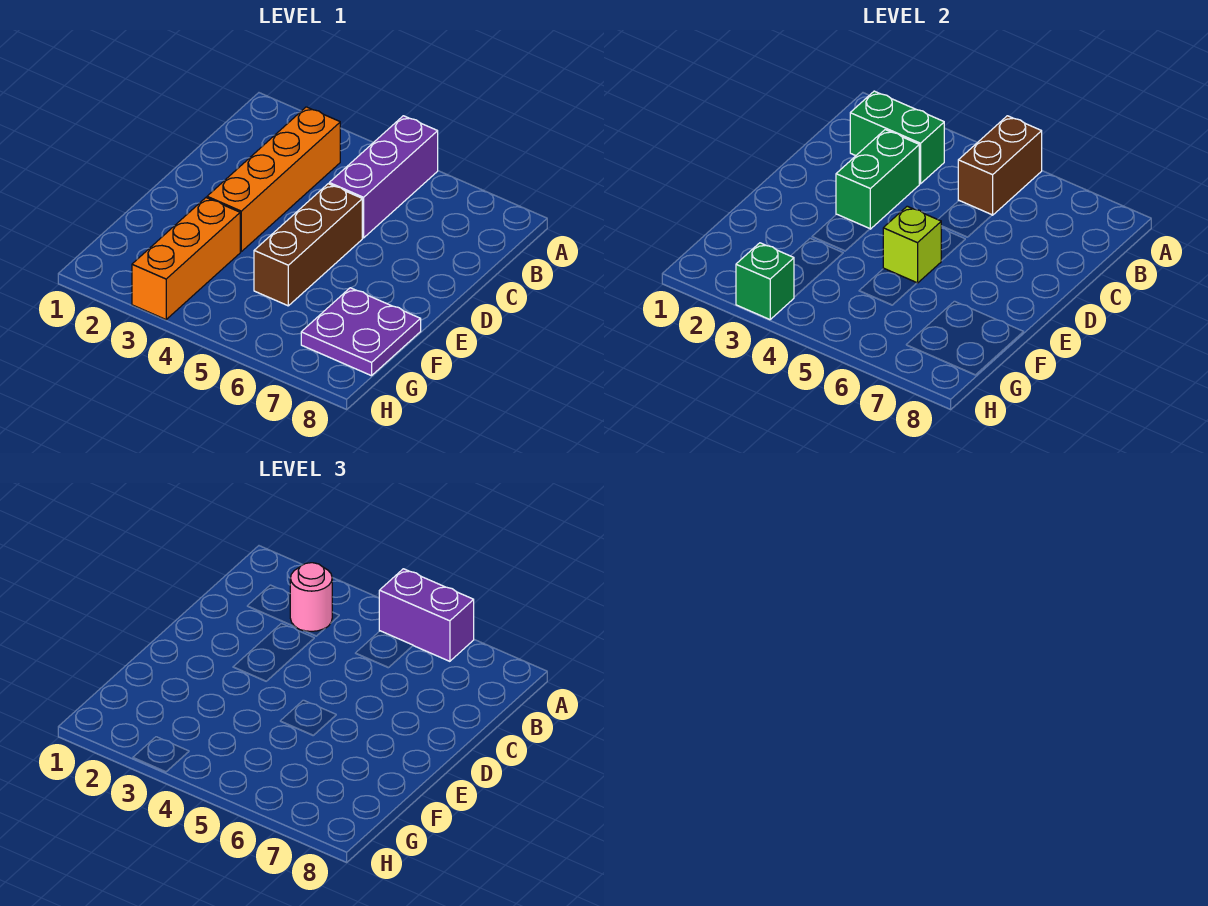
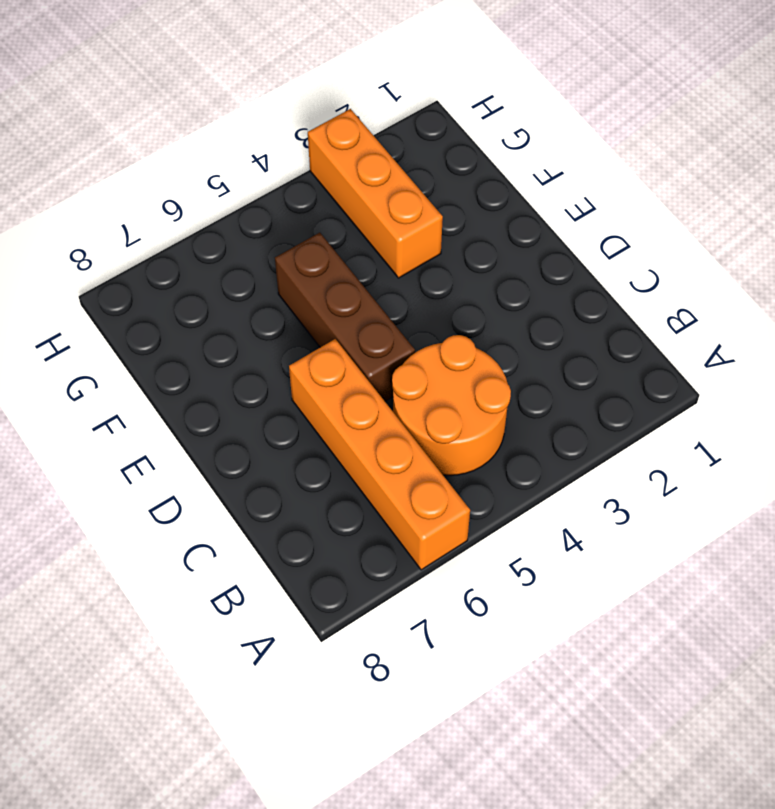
orange 1x4 brick [289,339,470,570] -> orange 1x4 brick moved to [207,107,340,252]
orange 2x2 round brick [392,335,511,475] -> purple 1x3 brick [329,116,438,238]
none -> purple 2x2 plate [301,288,421,376]
none -> brown 1x2 brick [958,116,1042,215]
none -> green 1x2 brick [850,91,944,184]

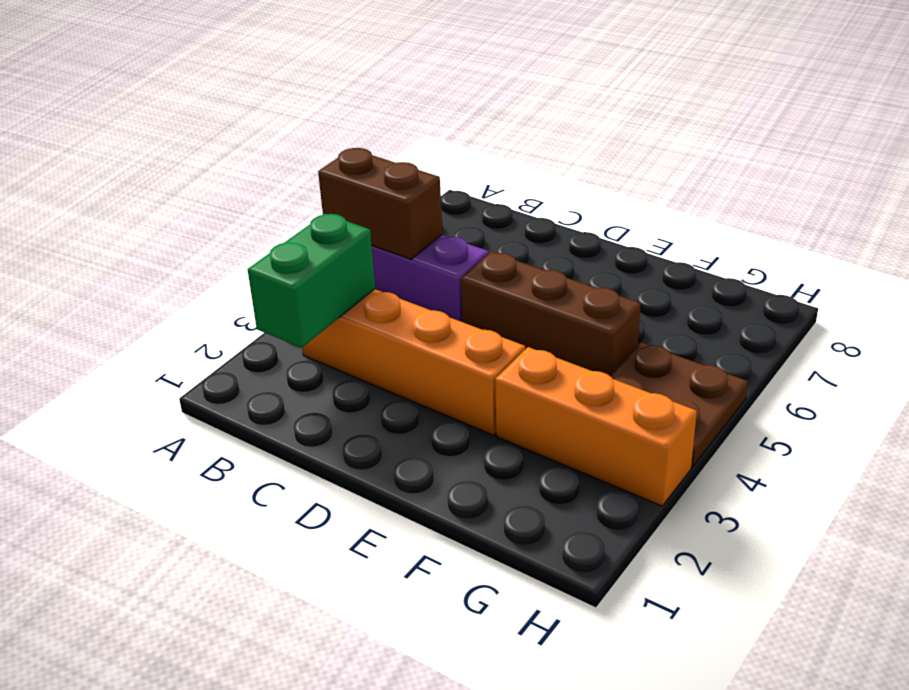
brown 2x2 plate [610,343,748,468] -> none
none -> purple 2x2 plate [301,288,421,376]
none -> green 1x2 brick [836,130,919,229]
none -> lime 1x1 brick [883,206,941,283]

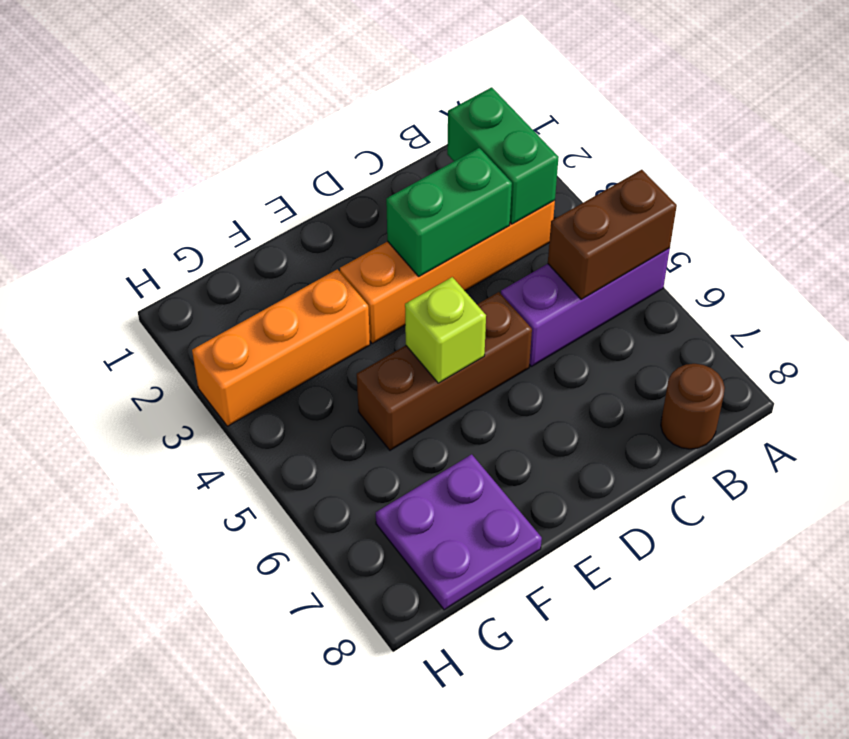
brown 1x1 round brick [661,364,725,449] -> none
none -> green 1x1 brick [736,243,794,320]
none -> purple 1x2 brick [379,569,474,661]
none -> pink 1x1 round brick [290,563,332,631]

